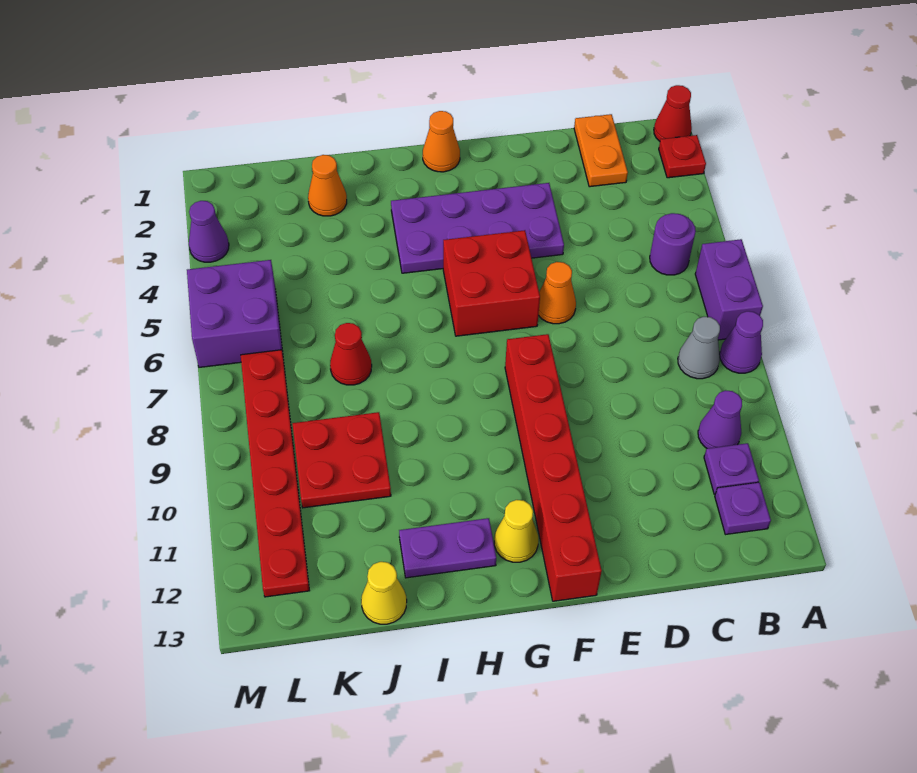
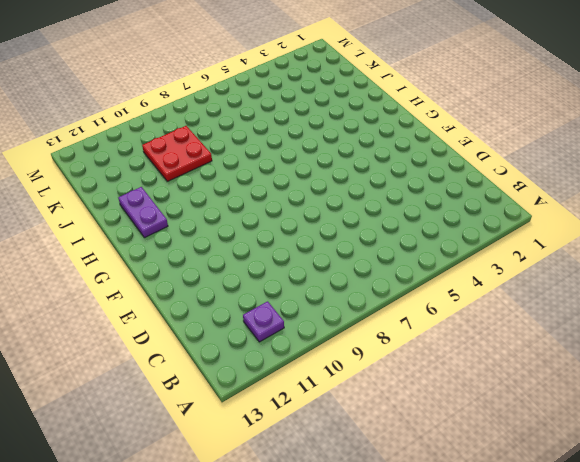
none -> red 1x1 cone [654,85,692,141]
none -> red 1x1 plate [659,135,706,178]
none -> purple 1x2 brick [695,239,763,340]

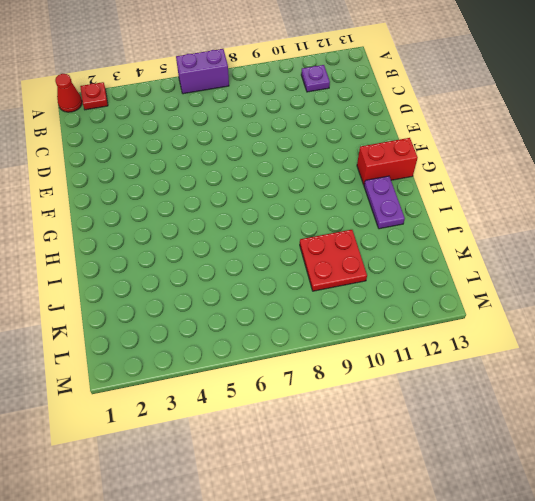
red 1x2 brick [357,138,418,185] -> yellow 1x1 cone [494,500,538,562]
none -> purple 1x1 cone [720,311,763,373]
none -> purple 1x1 round brick [650,213,696,275]
none -> grey 1x1 cone [678,317,720,379]

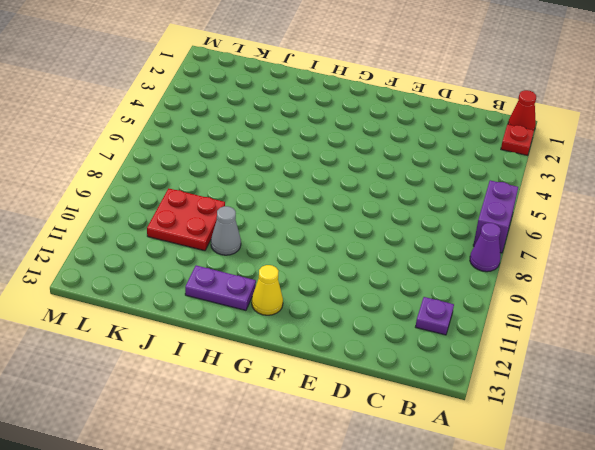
grey 1x1 cone [211,206,241,255] -> grey 1x1 cone moved to [678,317,720,379]
none -> purple 1x1 round brick [650,213,696,275]
none -> purple 1x1 cone [698,390,742,448]
none -> purple 1x1 plate [715,482,771,535]

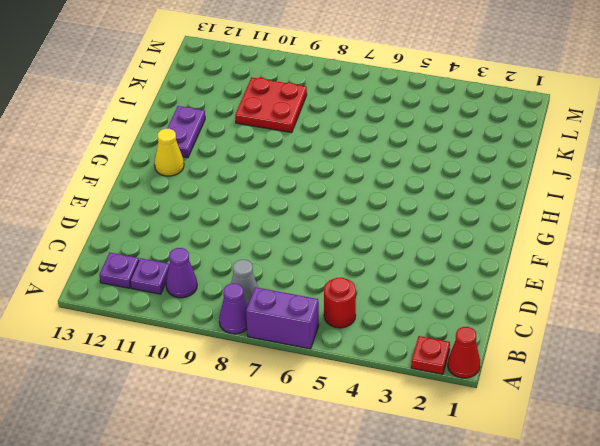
red 1x1 round brick [324,277,356,328] -> purple 1x1 round brick [650,213,696,275]
none -> orange 1x2 plate [574,114,628,187]
none -> purple 2x4 plate [391,183,564,273]
none -> orange 1x1 cone [539,262,576,324]

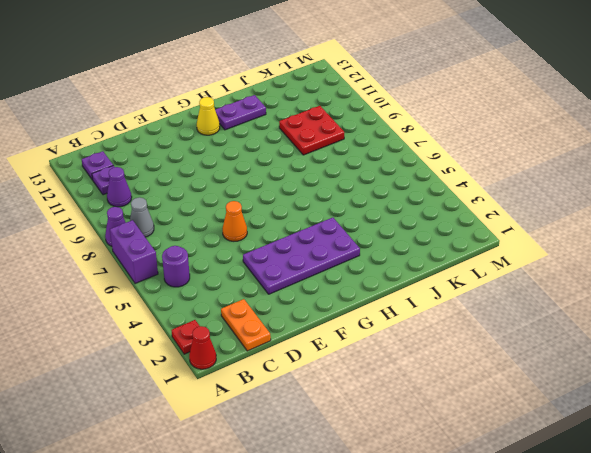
none -> red 2x2 brick [443,230,540,336]
none -> red 1x6 brick [505,334,602,601]
none -> orange 1x1 cone [423,111,460,172]

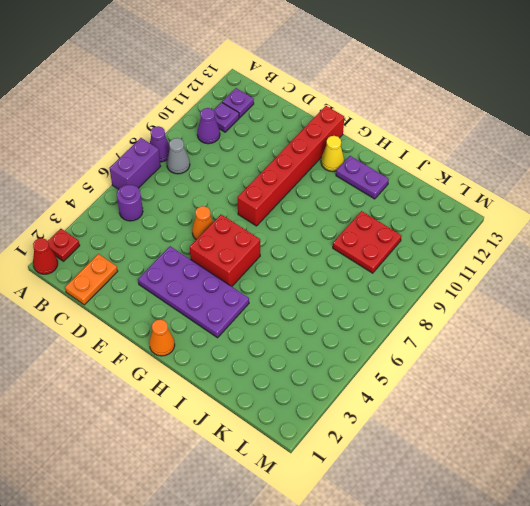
none -> orange 1x1 cone [308,155,347,216]
none -> red 1x1 cone [330,323,372,385]
none -> yellow 1x1 cone [361,562,407,624]

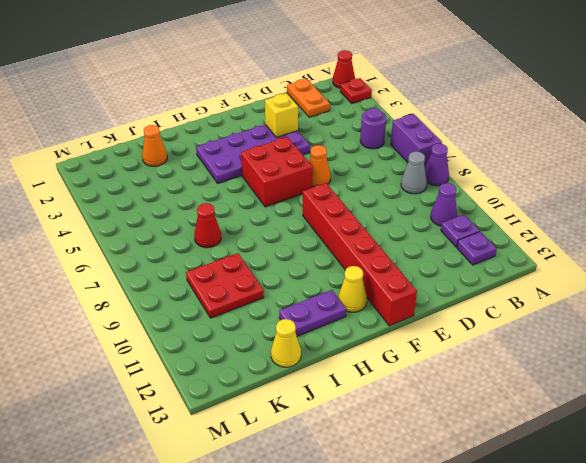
yellow 1x1 brick [265,93,298,137] -> none
none -> orange 1x1 cone [423,111,460,172]
none -> purple 2x2 brick [187,260,283,367]
none -> red 1x6 plate [241,350,309,597]

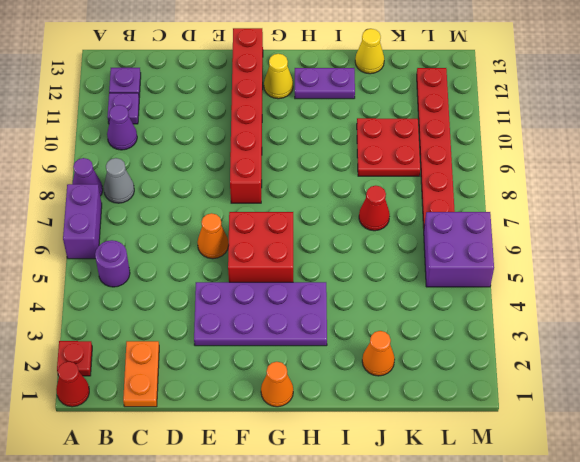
none -> purple 1x1 cone [189,201,229,262]

